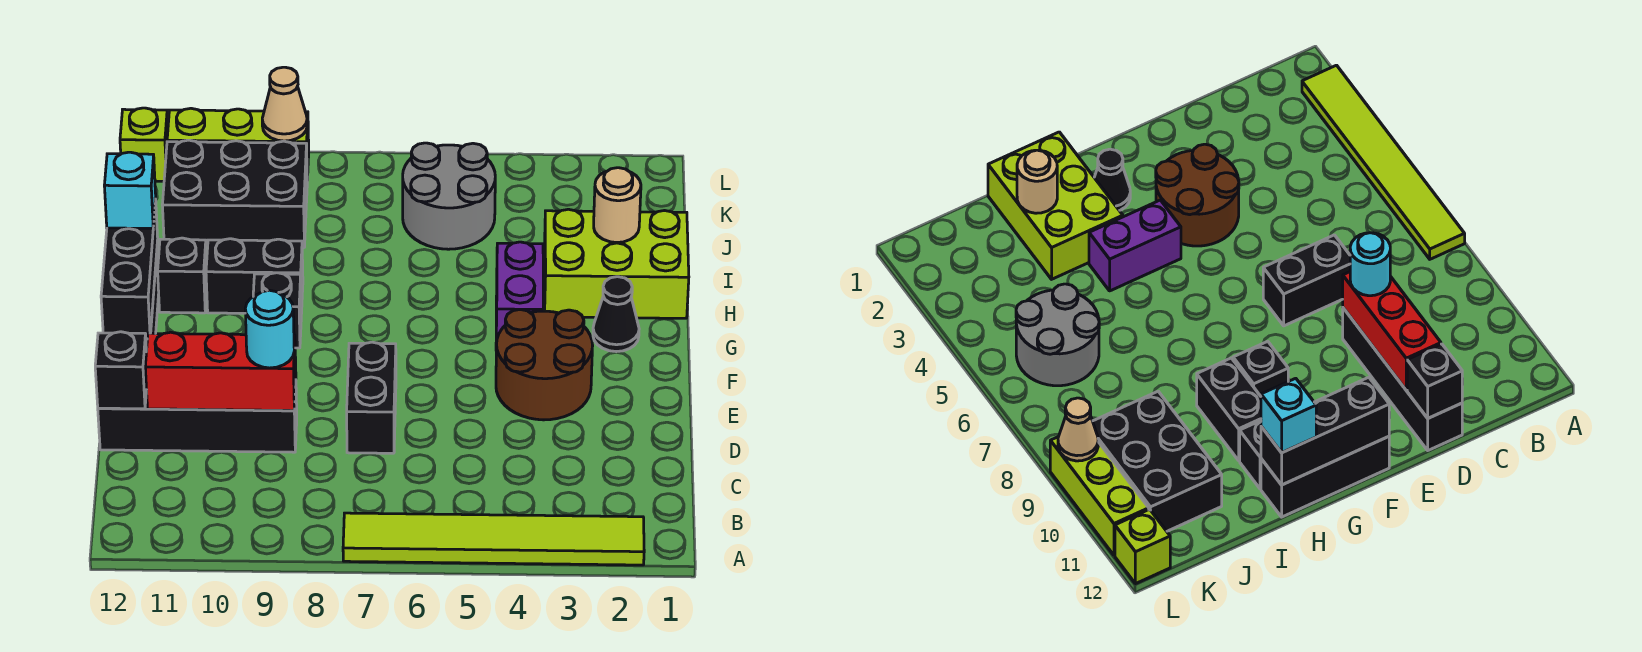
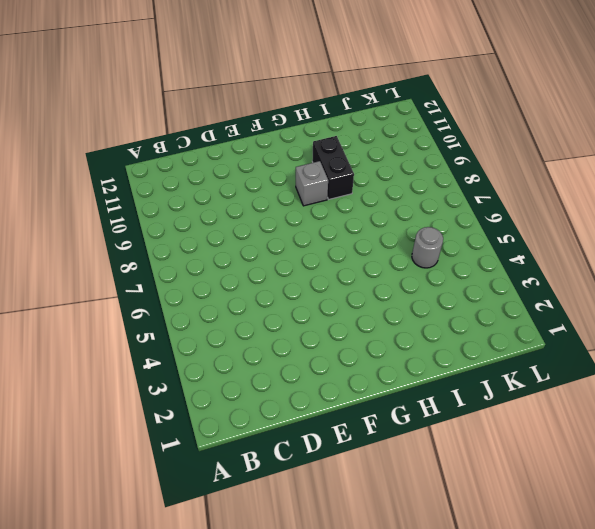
grey 1x1 brick [296,161,328,206] -> black 1x1 brick [253,273,301,348]
grey 1x1 round brick [412,227,443,268] -> grey 2x2 round brick [403,143,495,249]
none -> lime 1x6 tile [343,513,644,565]
none -> black 1x2 brick [347,342,396,453]
none -> black 1x4 brick [98,387,297,452]

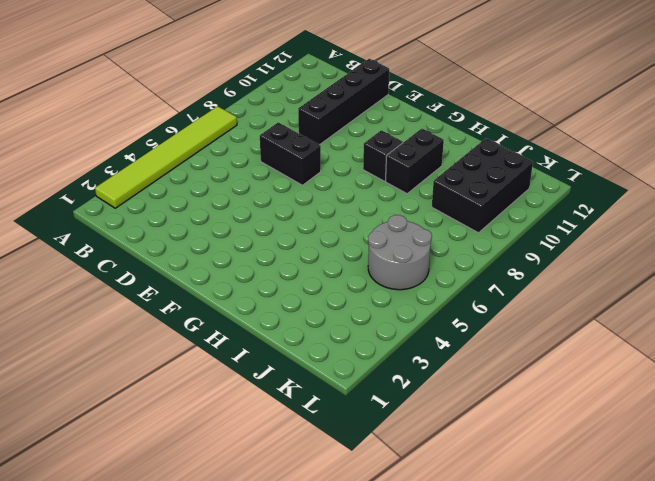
none -> brown 2x2 round brick [496,309,593,420]
none -> black 1x3 brick [1261,437,1389,517]
none -> black 1x1 cone [593,277,639,352]

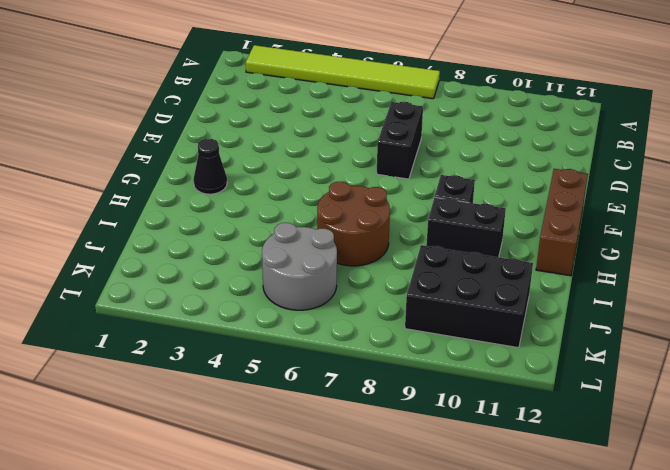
brown 1x3 brick [536,169,588,276] -> black 1x3 brick [1261,437,1389,517]
brown 2x2 round brick [317,182,390,266] -> brown 2x2 round brick moved to [496,309,593,420]
none -> black 1x4 brick [98,387,297,452]
none -> purple 1x2 brick [496,242,543,346]
none -> lime 2x3 brick [544,209,689,318]

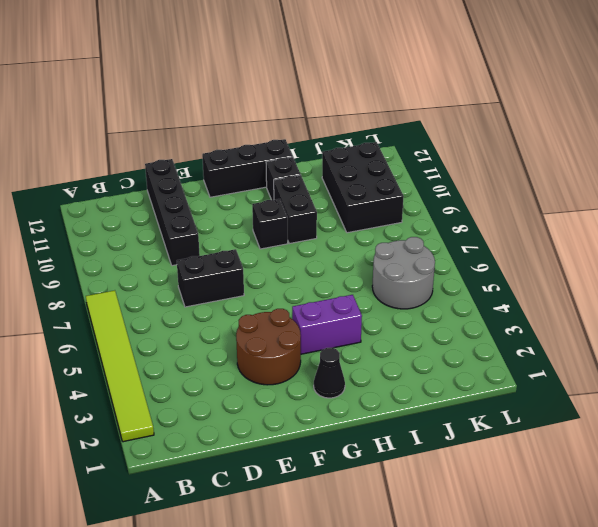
none -> lime 2x3 brick [544,209,689,318]
none -> lime 1x3 brick [167,108,309,180]
none -> lime 1x1 brick [120,108,168,181]

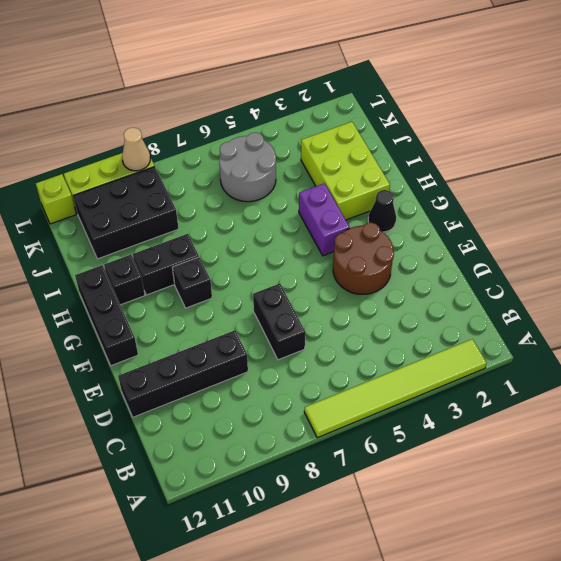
lime 2x3 brick [301,122,390,220] -> lime 2x3 brick turned to [544,209,689,318]
none -> red 1x3 brick [145,332,296,411]
none -> black 1x1 brick [95,332,147,409]
none -> black 1x3 brick [101,200,158,339]

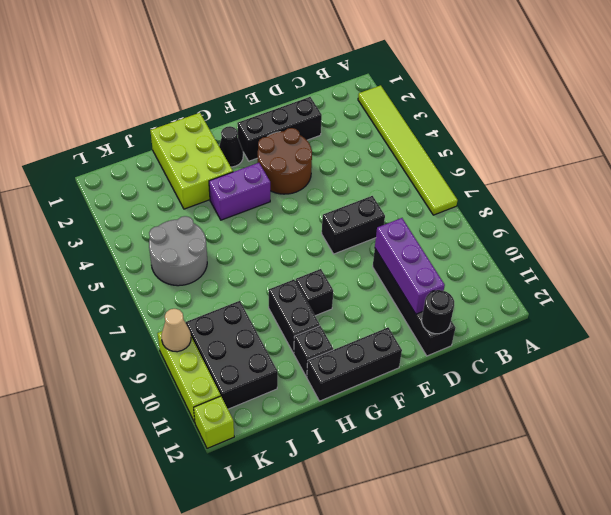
black 1x3 brick [237,97,322,161] -> black 1x3 brick moved to [101,200,158,339]
purple 1x3 brick [375,218,445,314] -> red 1x3 brick [145,332,296,411]
black 1x1 round brick [422,290,454,334] -> black 1x1 brick [95,332,147,409]
none -> tan 1x1 round brick [594,168,641,243]
none -> cyan 1x1 round brick [245,290,294,368]
none -> cyan 1x1 brick [104,152,156,228]

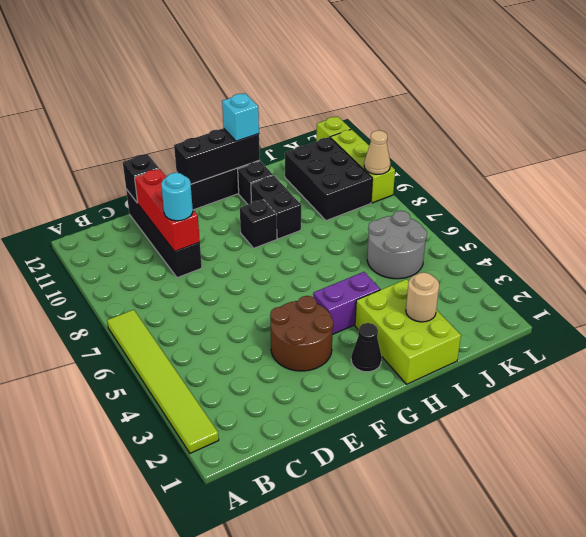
none -> black 1x2 brick [347,342,396,453]

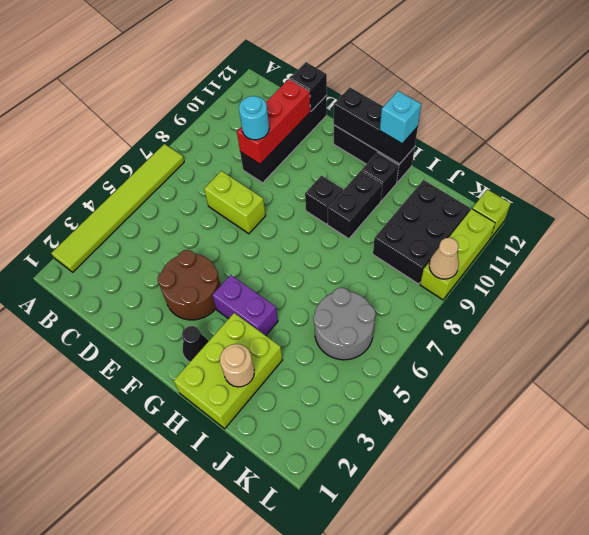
lime 1x2 brick [204,171,266,234] -> black 1x2 brick [347,342,396,453]

